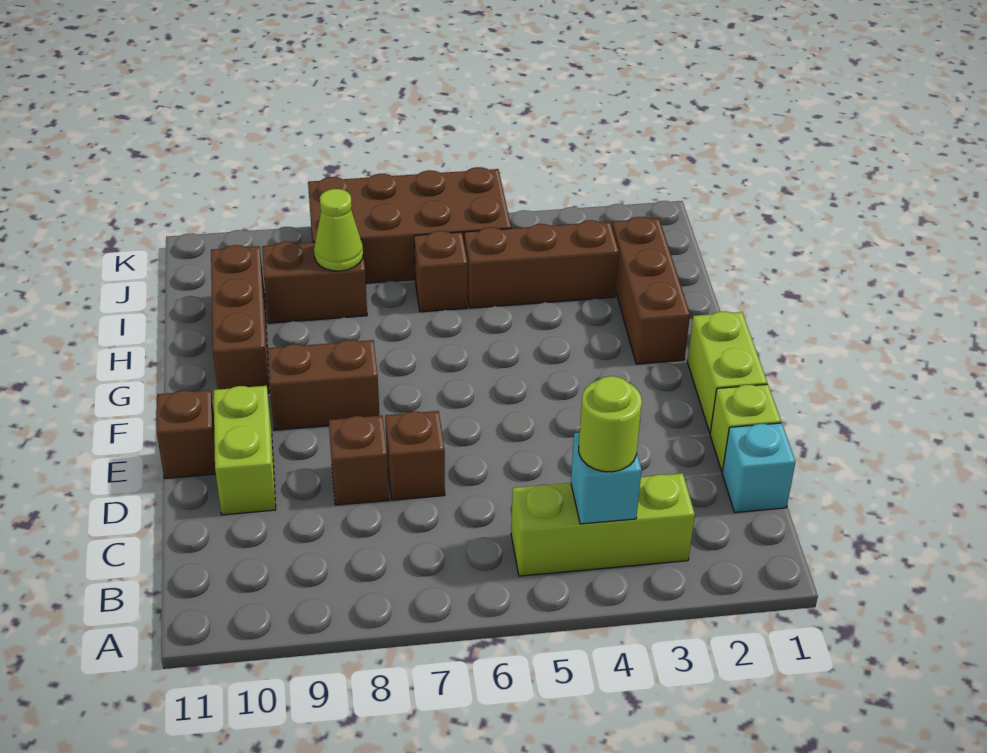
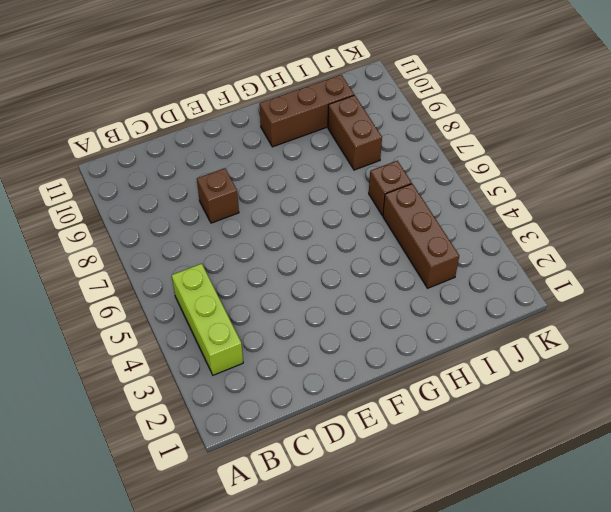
none -> cyan 1x1 brick [722,423,796,512]
none -> lime 1x1 brick [710,384,781,472]
none -> brown 1x1 brick [385,411,445,500]

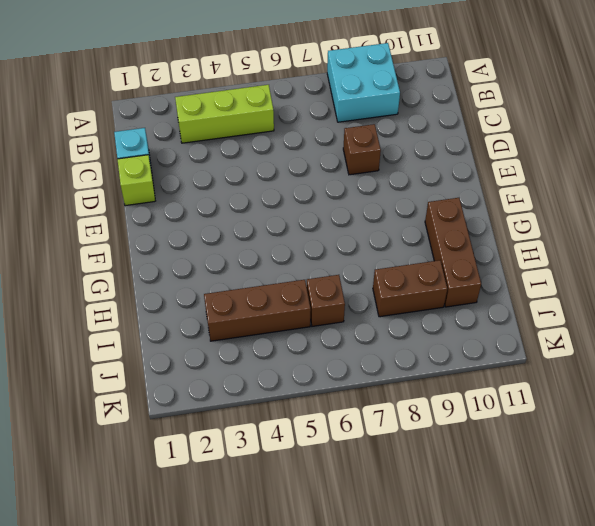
cyan 2x2 brick [327,43,400,122] -> none
none -> brown 1x1 brick [385,411,445,500]
none -> lime 1x2 brick [214,386,276,515]
none -> lime 1x2 brick [687,312,767,432]

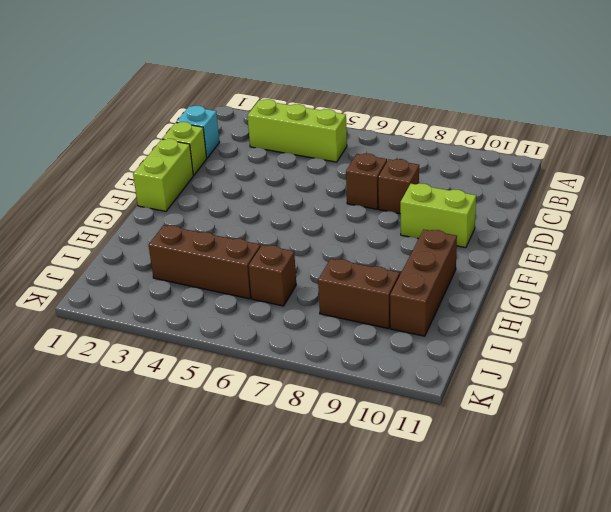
lime 1x2 brick [400,183,476,248] -> lime 1x2 brick turned to [214,386,276,515]
none -> brown 1x1 brick [157,390,216,478]
none -> brown 1x2 brick [268,340,379,430]
none -> brown 1x3 brick [612,217,690,364]

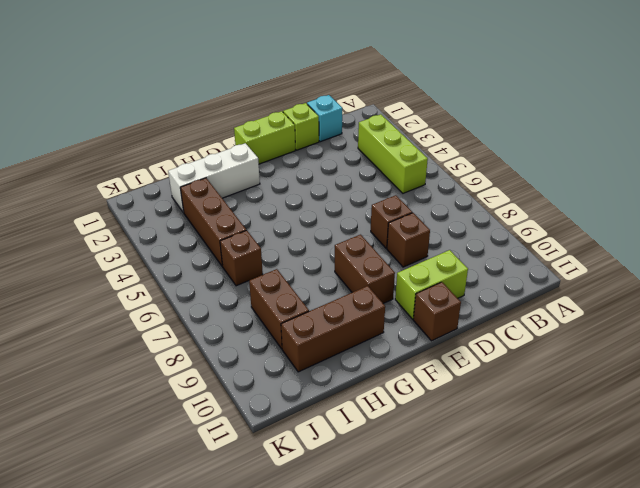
white 1x3 brick [168,143,260,212] -> brown 1x3 brick [612,217,690,364]
none -> brown 2x4 brick [308,167,511,283]
none -> cyan 1x1 brick [571,433,641,524]
none -> lime 1x1 cone [314,189,363,271]

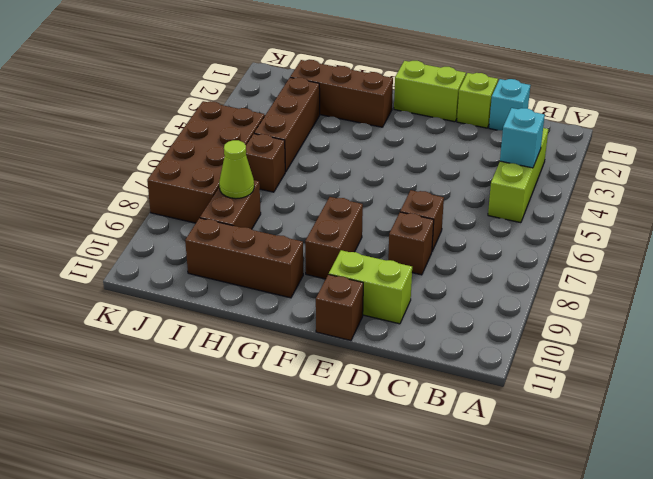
none -> lime 1x1 round brick [579,376,642,472]

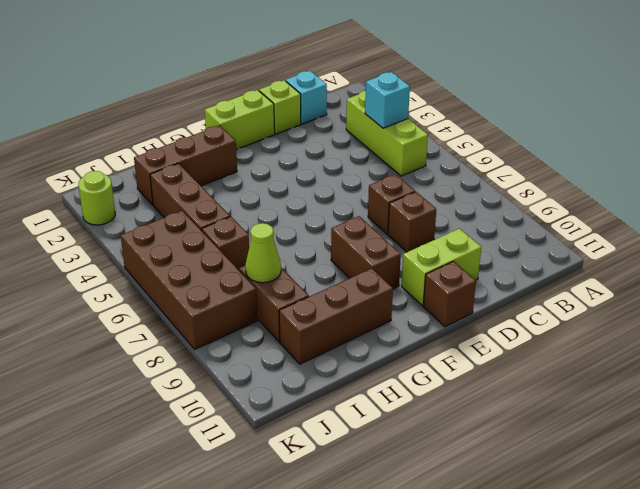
lime 1x1 round brick [78,171,115,225] -> lime 1x1 round brick moved to [579,376,642,472]

